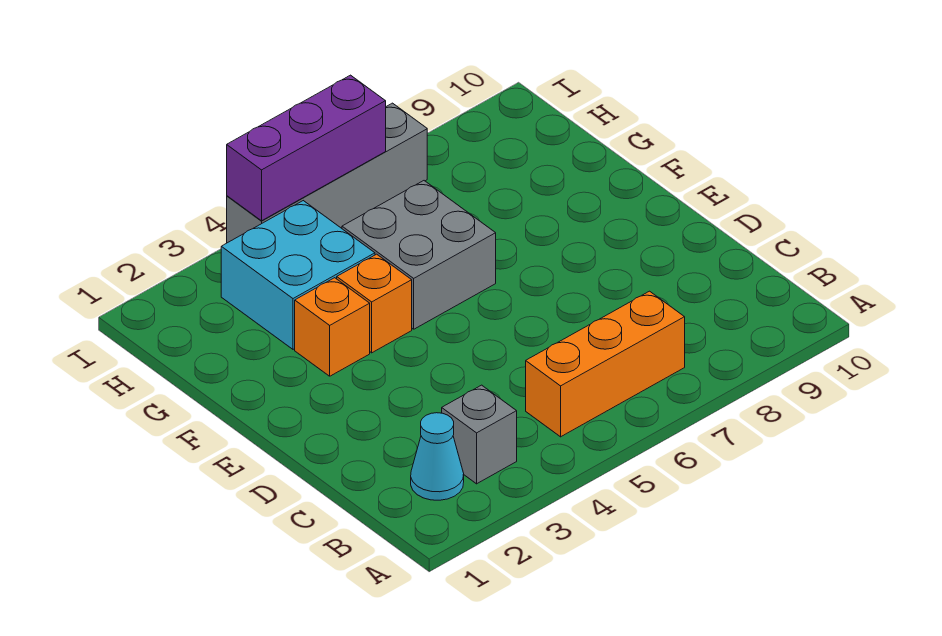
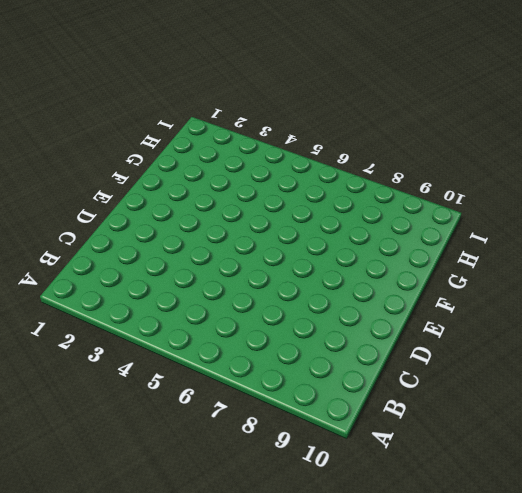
none -> cyan 1x1 cone [411,413,464,500]
none -> grey 1x1 brick [442,385,517,484]

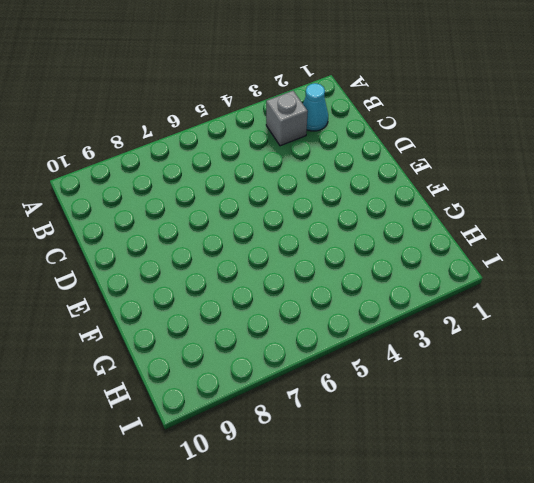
none -> orange 1x3 brick [526,291,685,437]
none -> orange 1x1 brick [295,278,370,376]

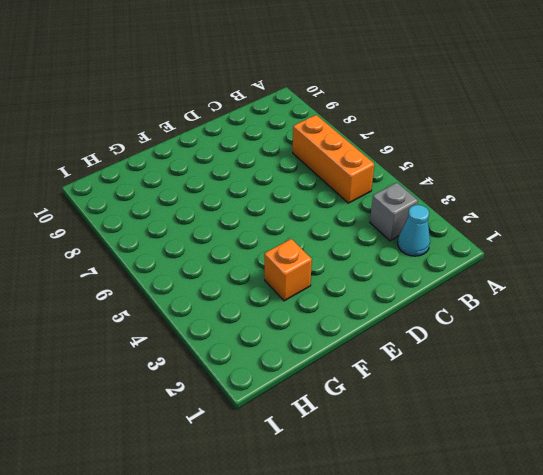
none -> orange 1x1 brick [337,254,412,353]
none -> grey 2x2 brick [342,181,496,329]

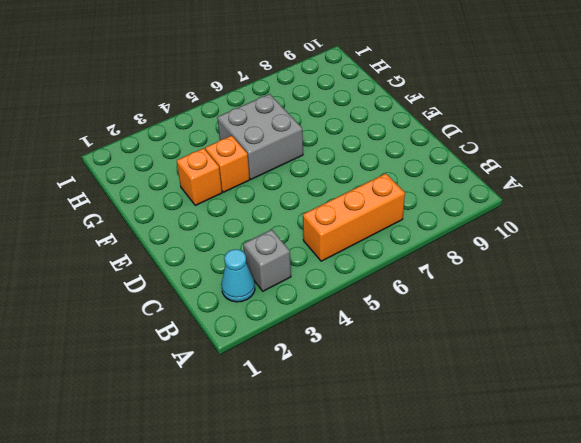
none -> cyan 2x2 brick [221,201,375,349]
none -> grey 1x4 brick [227,103,427,243]

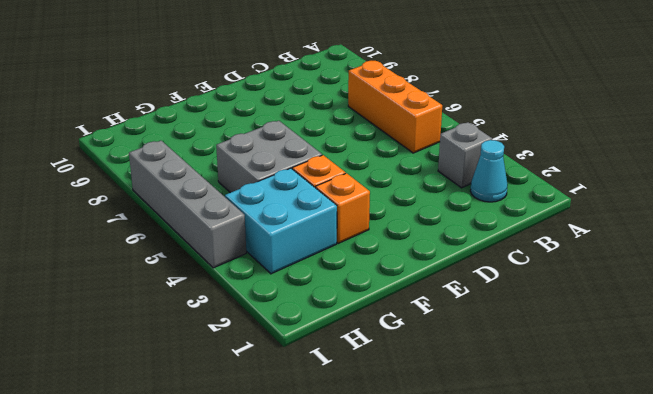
none -> purple 1x3 brick [227,75,386,221]

